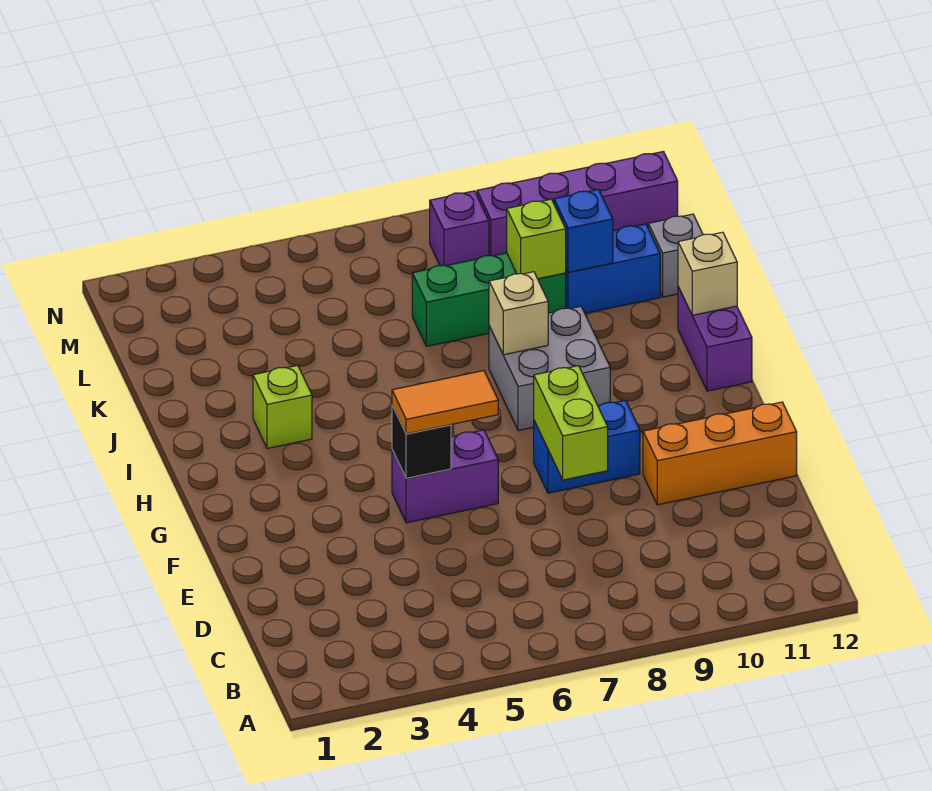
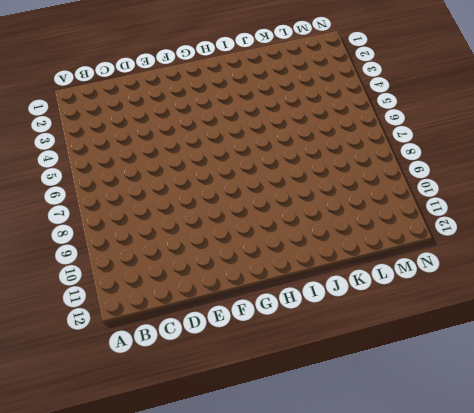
none -> orange 1x3 brick [643,402,797,505]
none -> purple 1x2 brick [392,430,498,523]
none -> blue 1x2 brick [534,400,640,493]

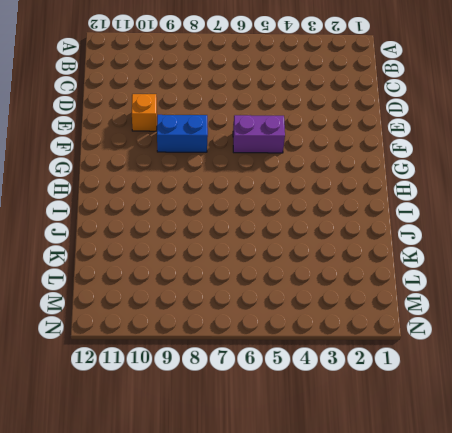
orange 1x1 brick [132,94,157,131] -> orange 1x3 brick [643,402,797,505]
none -> grey 2x2 brick [489,306,610,431]
none -> purple 1x2 brick [678,287,752,391]
none -> lime 1x1 brick [253,365,312,449]

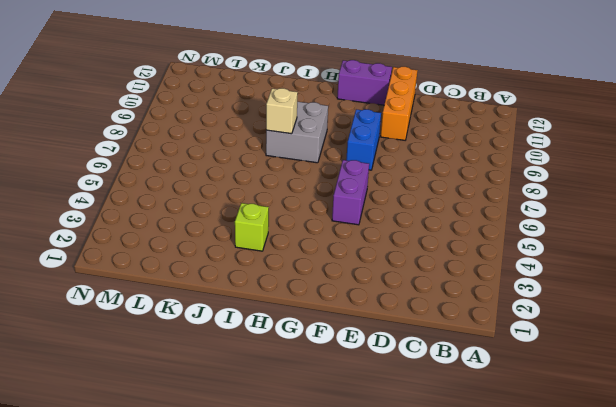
purple 1x2 brick [337,60,392,105] -> purple 1x2 brick moved to [678,287,752,391]
none -> green 1x3 brick [412,253,566,346]
none -> blue 1x2 brick [566,224,660,313]
none -> grey 1x1 brick [648,214,703,297]

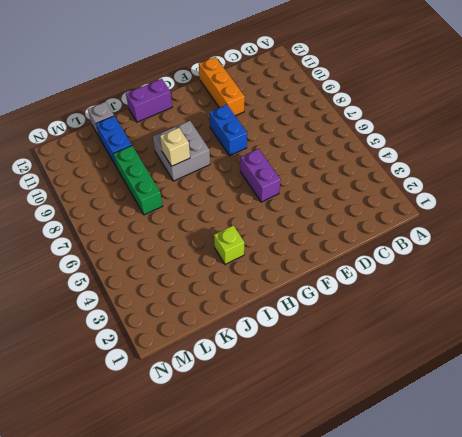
none -> purple 1x1 brick [430,191,489,266]
none -> purple 1x4 brick [477,151,678,256]
none -> lime 1x2 brick [534,366,608,480]

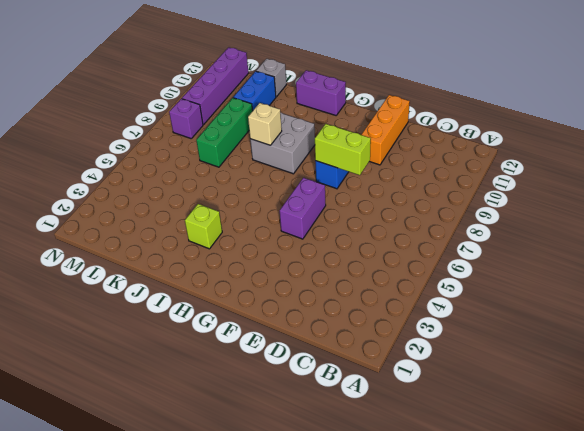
none -> black 1x1 brick [392,405,451,478]
none -> tan 1x1 brick [678,232,737,315]
none -> lime 1x1 brick [507,199,566,279]

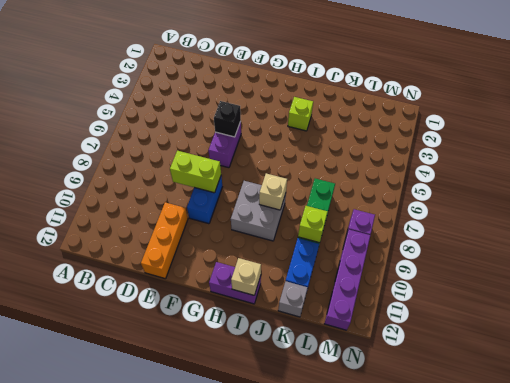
none -> blue 1x1 brick [554,189,613,272]
none -> orange 1x2 tile [392,371,498,434]

